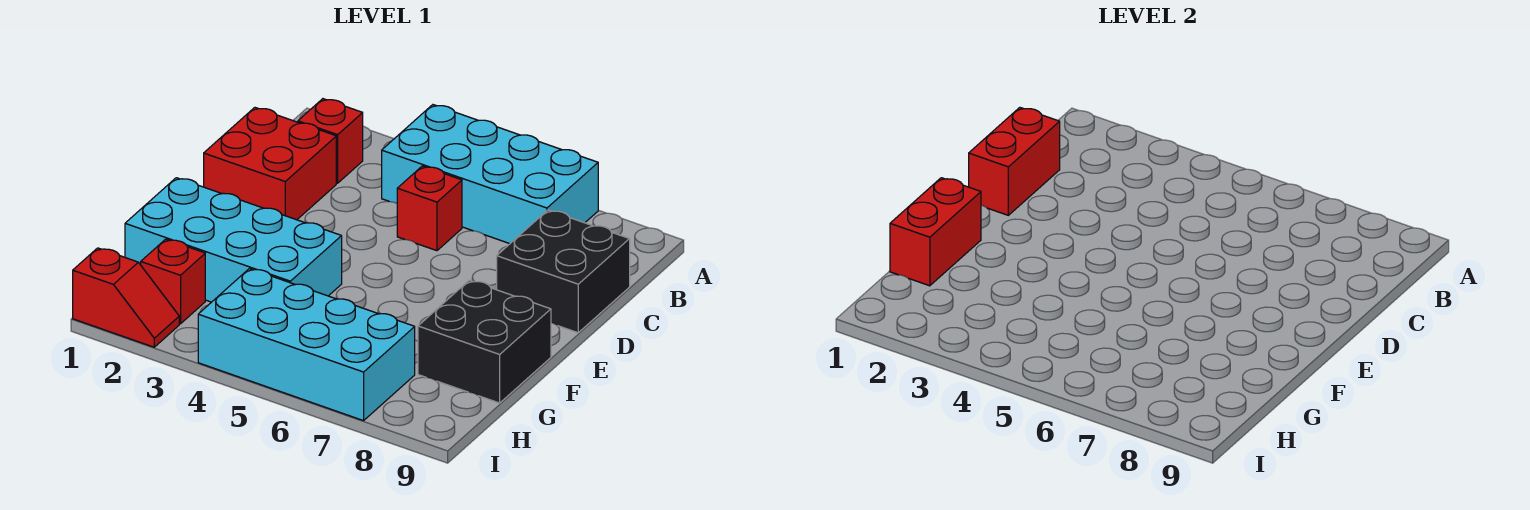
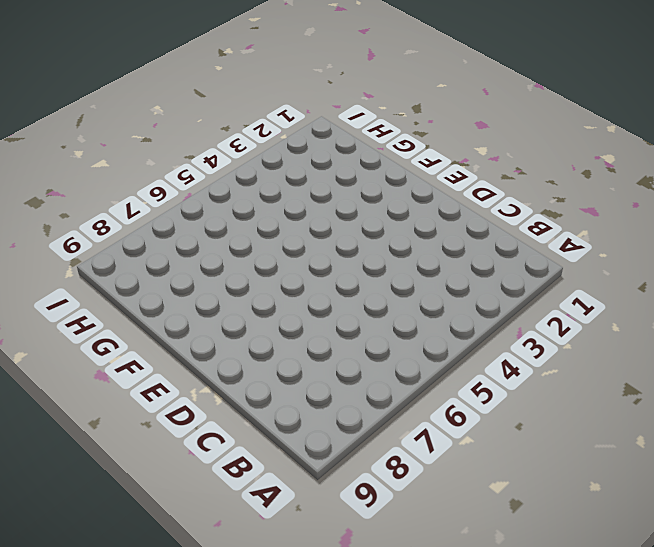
none -> cyan 2x4 brick [382,105,598,244]
none -> red 1x1 brick [298,99,363,183]
none -> red 2x2 brick [204,108,336,220]

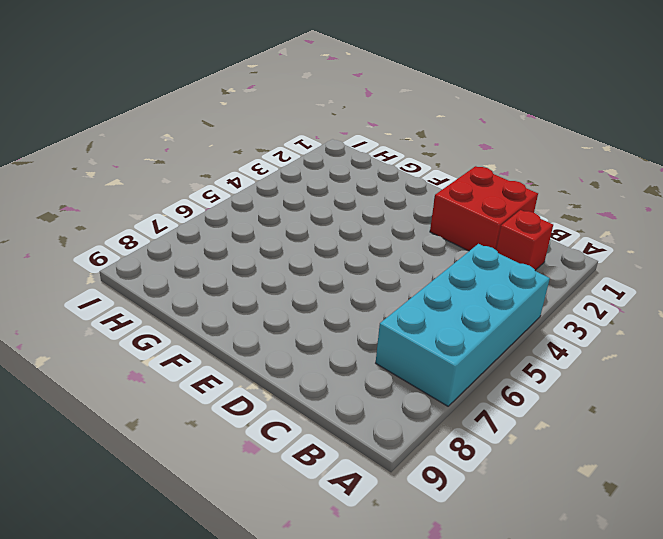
none -> red 1x1 brick [397,166,462,251]
none -> black 2x2 brick [497,210,630,333]
none -> cyan 2x4 brick [125,178,342,302]

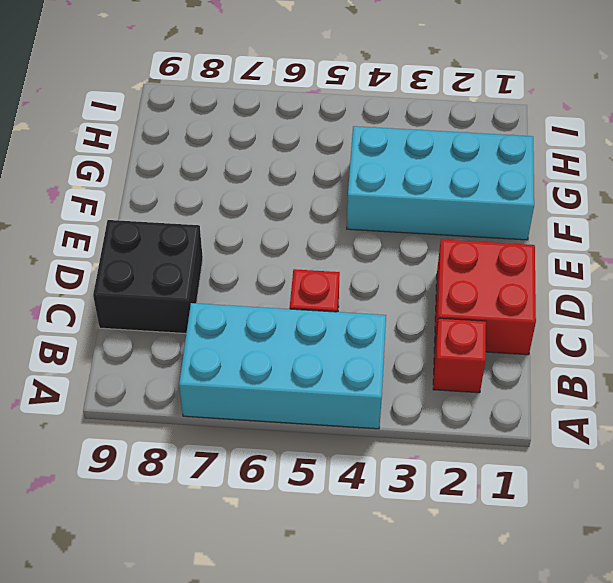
none -> black 2x2 brick [418,280,551,403]
none -> red 1x1 brick [141,239,205,324]
none -> cyan 2x4 brick [198,269,415,421]

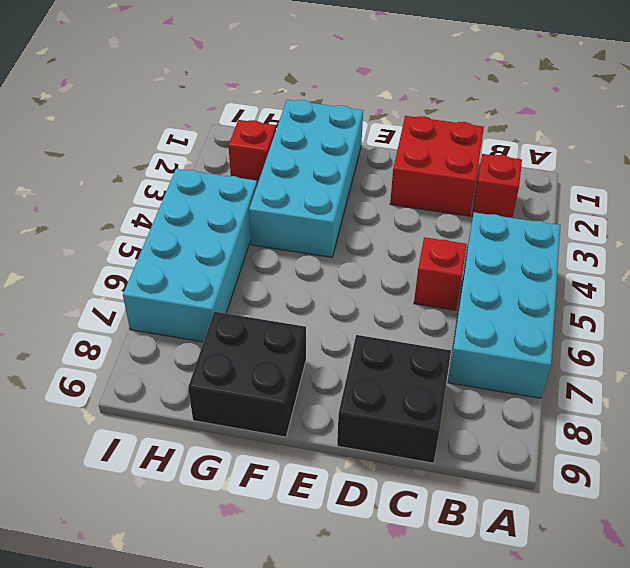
none -> red 1x2 slope [73,248,179,347]
none -> red 1x2 brick [969,108,1060,215]
none -> red 1x2 brick [890,178,981,286]

